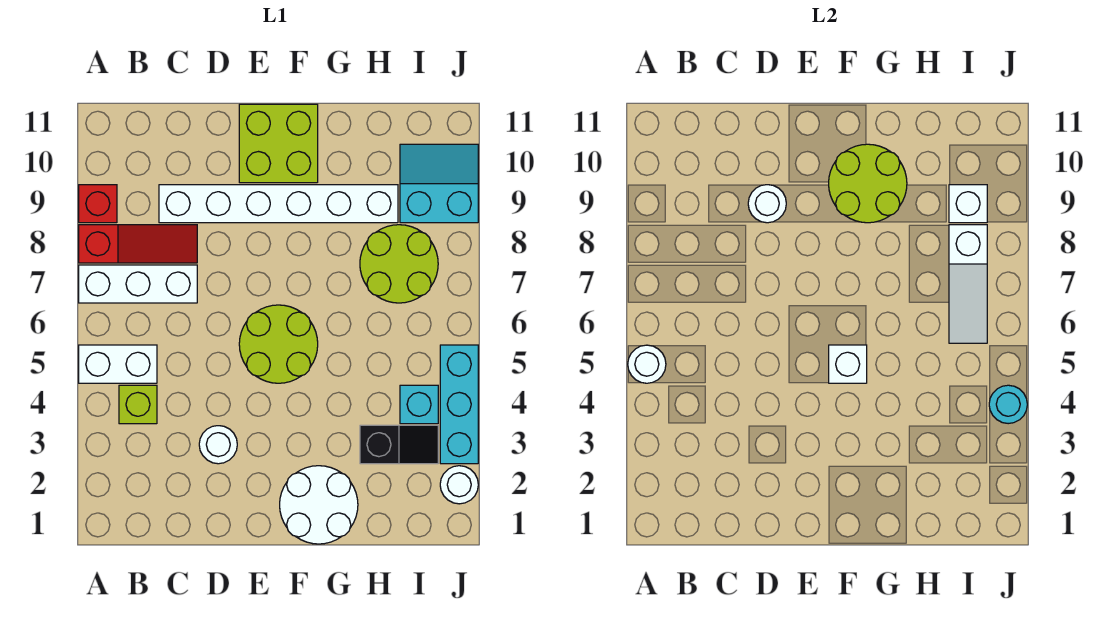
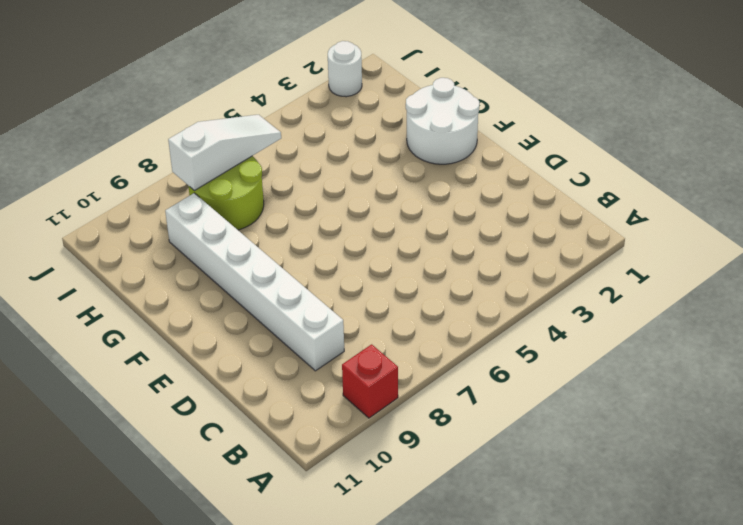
none -> white 1x2 brick [79,345,157,383]
none -> white 1x3 brick [79,265,197,303]
none -> red 1x3 slope [79,225,197,263]

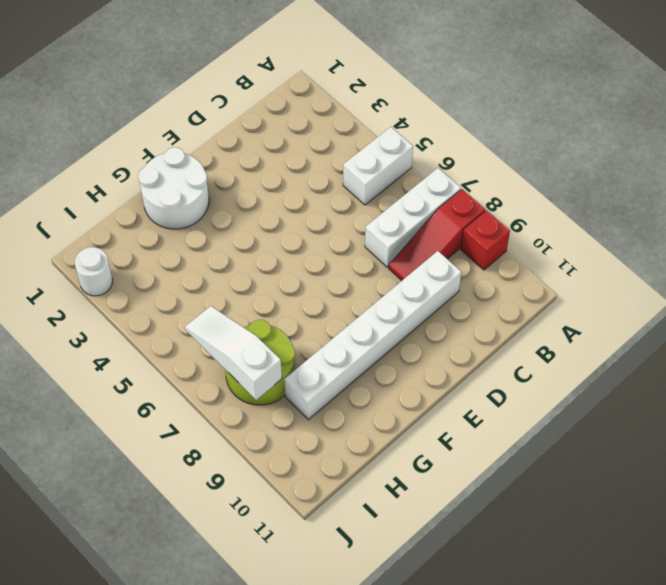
none -> lime 1x1 brick [119,385,157,424]
none -> white 1x1 round brick [199,426,237,464]
none -> lime 2x2 round brick [239,305,318,383]

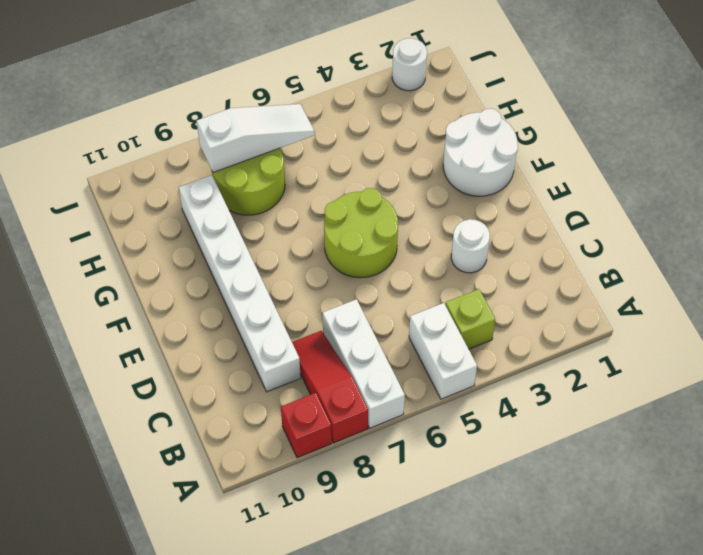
none -> lime 2x2 brick [239,104,318,183]
none -> black 1x2 slope [360,425,438,464]
none -> cyan 1x1 brick [400,385,438,424]

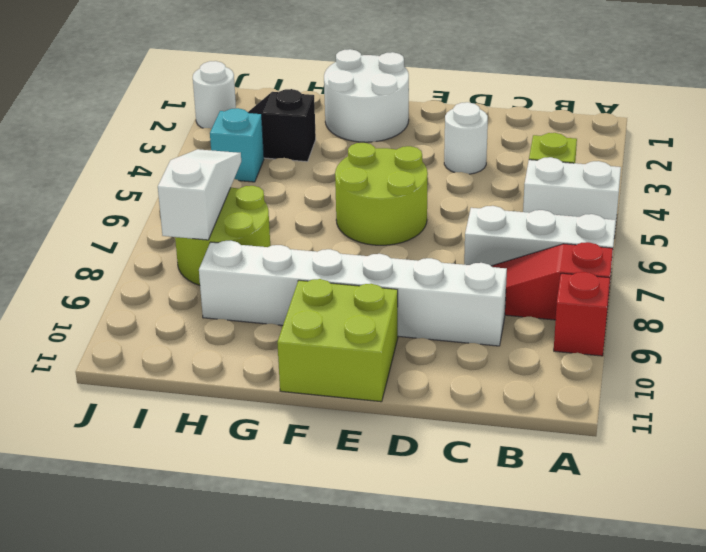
none -> cyan 2x2 slope [400,144,478,223]
none -> cyan 1x3 brick [440,345,478,464]
none -> white 1x1 round brick [628,345,666,383]

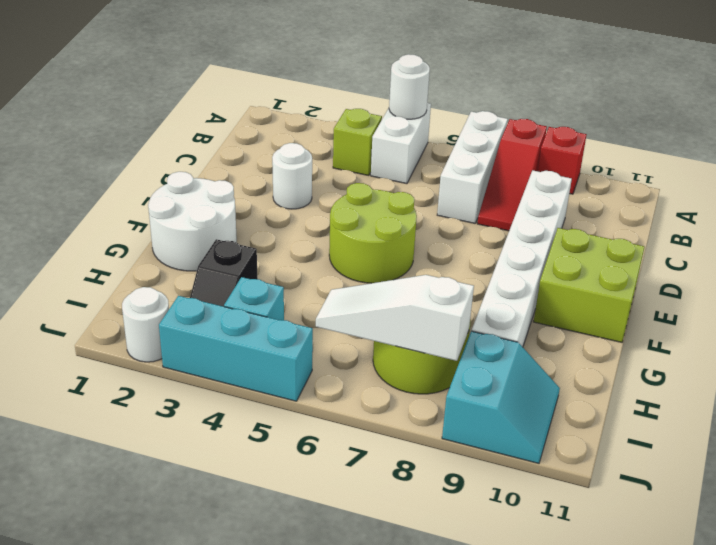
none -> white 1x1 round brick [748,185,786,223]
none -> white 1x1 brick [829,345,867,383]
none -> lime 2x2 round brick [829,144,907,223]

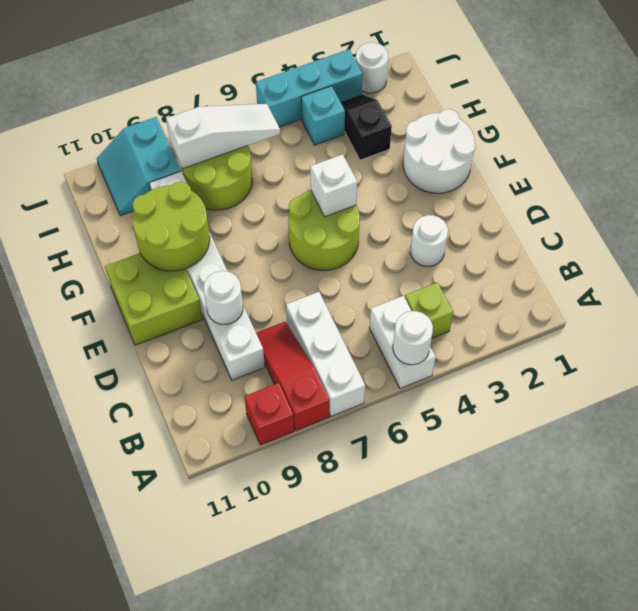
none -> white 1x1 brick [949,185,987,223]
none -> cyan 1x1 round brick [989,385,1027,424]

